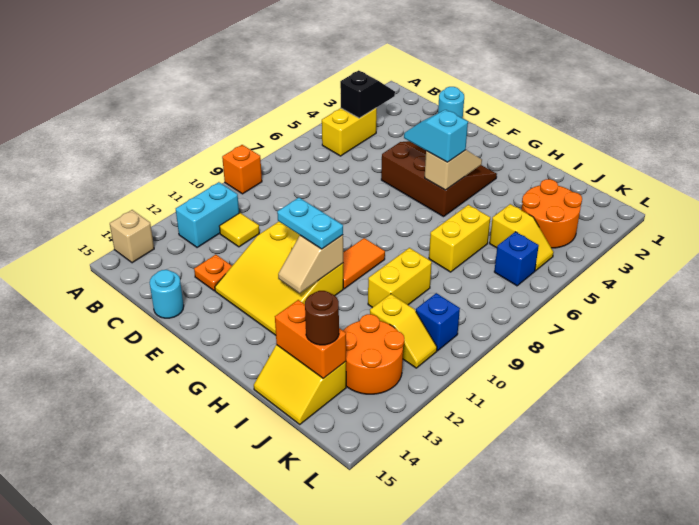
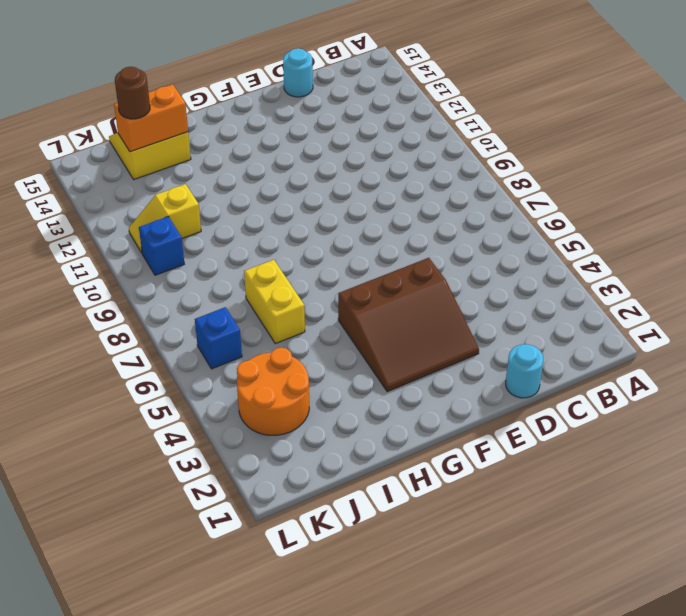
none -> orange 1x1 brick [222,145,262,194]
none -> tan 1x1 brick [110,210,154,263]
none -> yellow 1x2 brick [322,108,377,156]

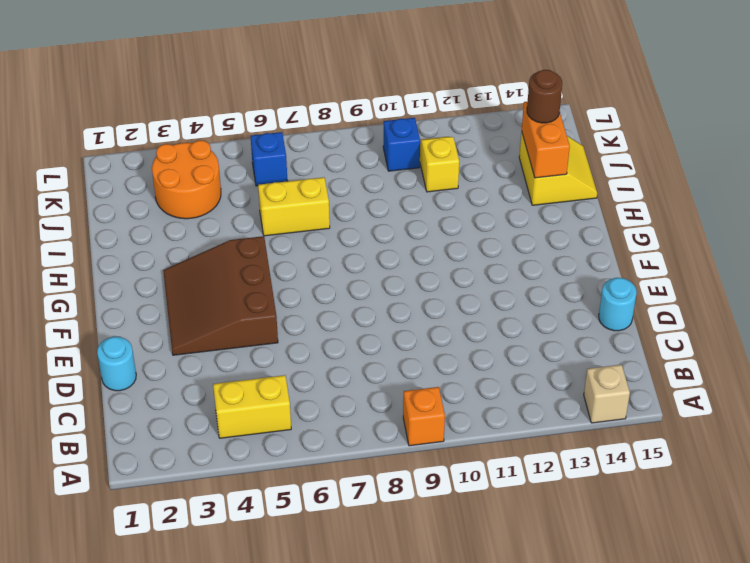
none -> cyan 1x2 brick [176,182,239,248]
none -> yellow 1x1 tile [219,213,259,247]
none -> orange 1x1 plate [194,255,232,291]

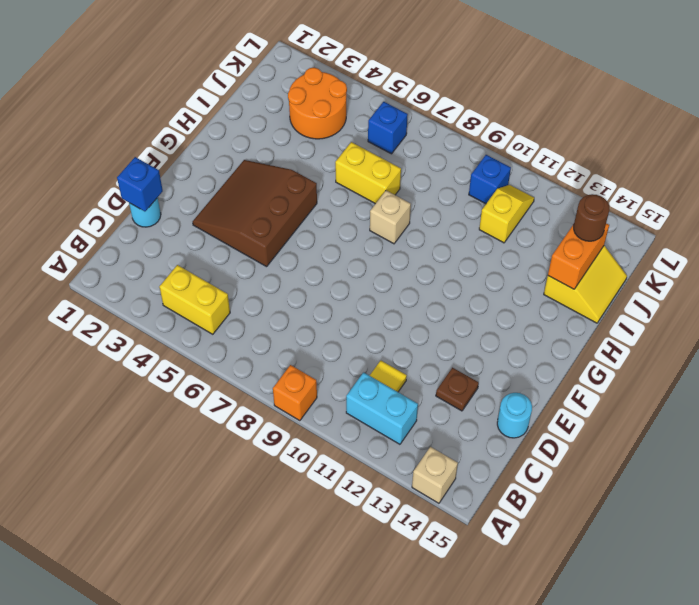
blue 1x1 brick [117,157,163,211] -> none
brown 1x1 plate [436,368,479,411] -> orange 1x1 plate [194,255,232,291]
tan 1x1 brick [370,191,411,244] -> none
none -> yellow 3x3 slope [215,222,343,335]
none -> orange 1x2 tile [343,238,385,289]
none -> yellow 1x2 brick [368,248,432,308]

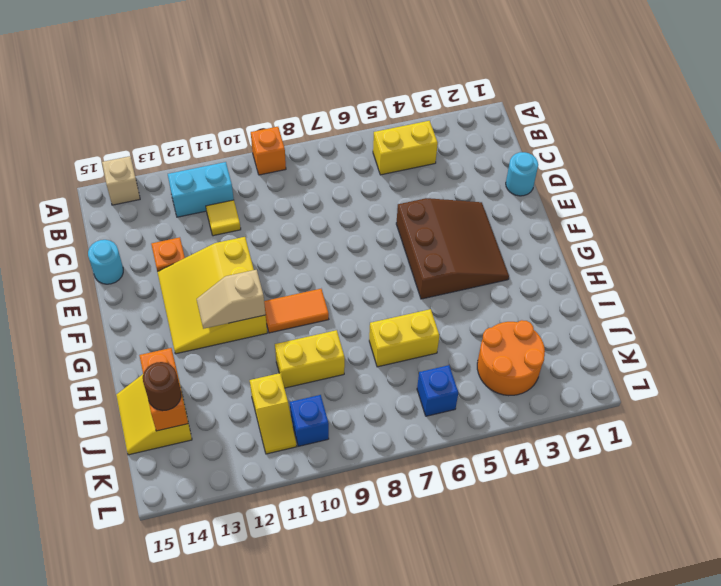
none -> yellow 1x2 slope [490,204,554,271]
none -> orange 2x2 round brick [343,314,404,394]
none -> black 1x2 slope [340,70,395,118]

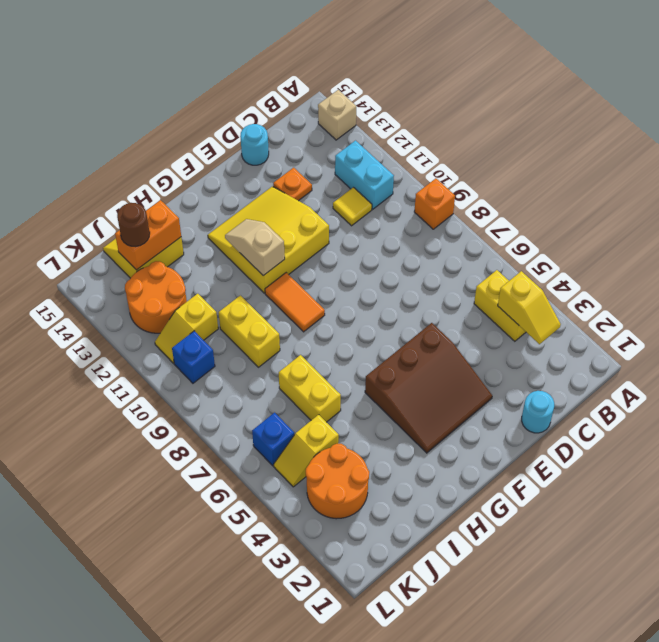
yellow 1x2 slope [498,271,561,344] -> black 1x2 slope [340,70,395,118]
none -> tan 1x2 slope [425,150,482,190]
none -> cyan 1x2 slope [404,110,468,162]
none -> cyan 1x2 plate [277,198,343,249]

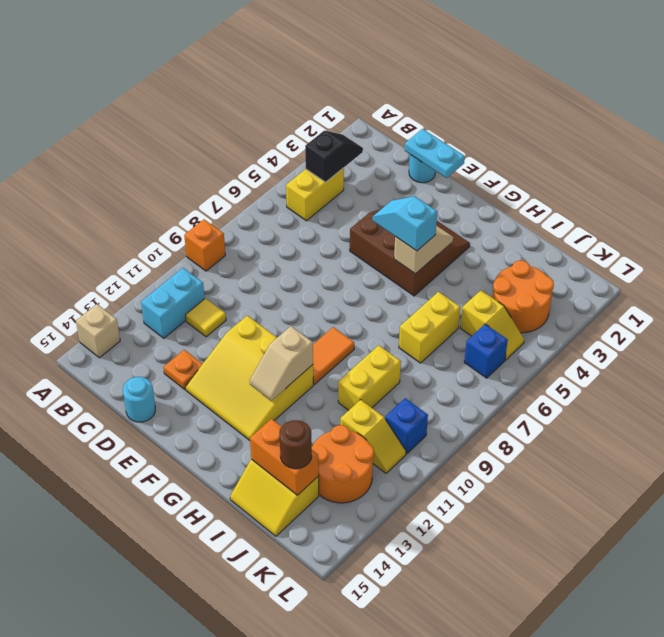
cyan 1x2 plate [405,129,465,178] -> cyan 1x2 plate moved to [277,198,343,249]

